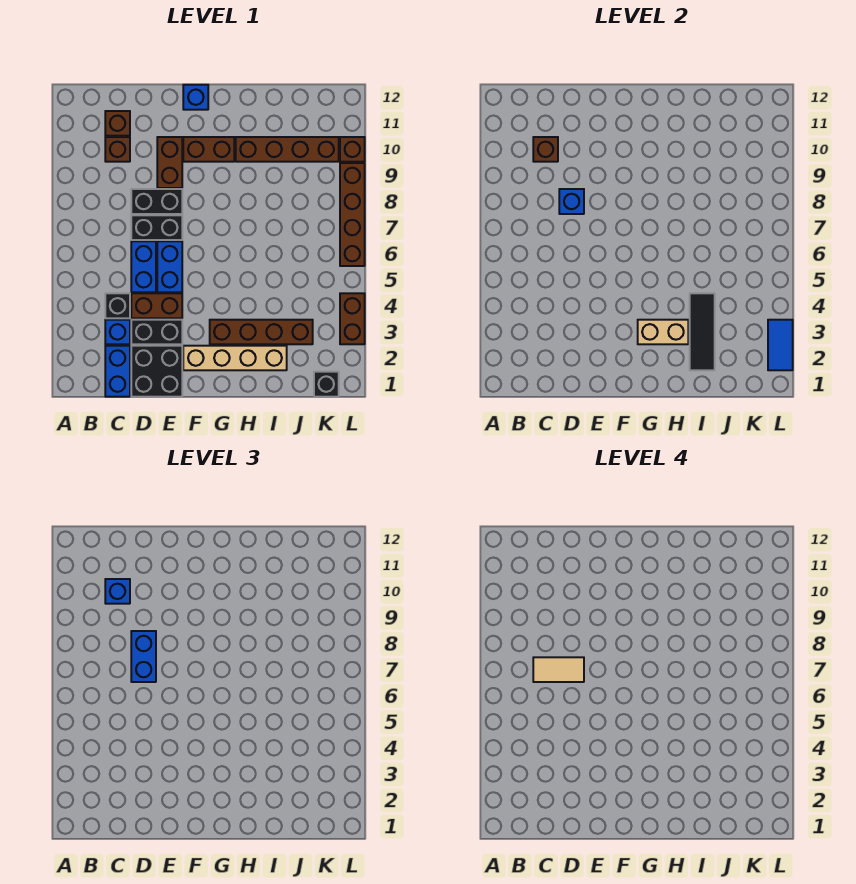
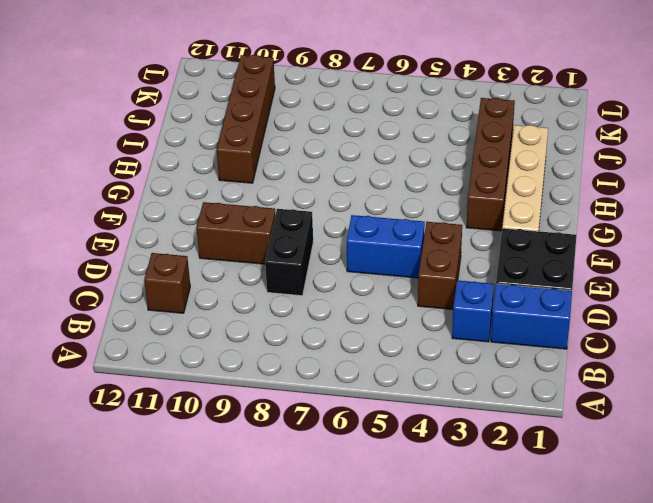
none -> black 1x1 brick [105,293,130,318]
none -> brown 1x1 brick [105,137,130,162]
none -> black 1x2 brick [131,320,182,344]
none -> blue 1x2 brick [131,241,156,292]

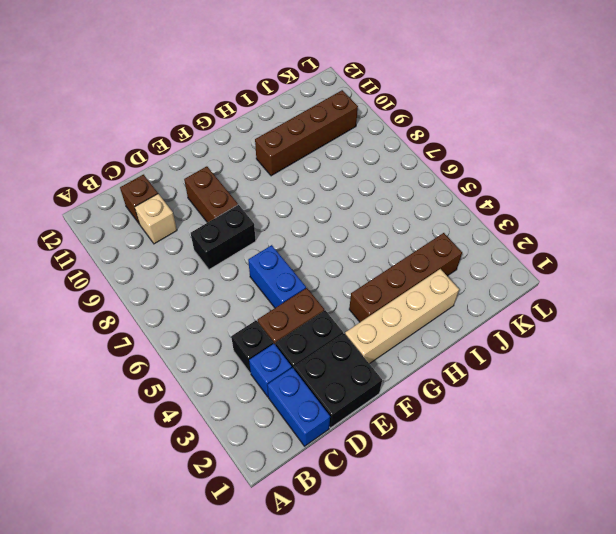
tan 1x1 brick [135,194,177,244] -> brown 1x1 brick [105,137,130,162]
none -> blue 1x2 brick [131,241,156,292]
none -> black 1x2 brick [131,215,182,240]
none -> brown 1x2 brick [183,137,234,162]
none -> blue 1x1 brick [183,85,208,110]

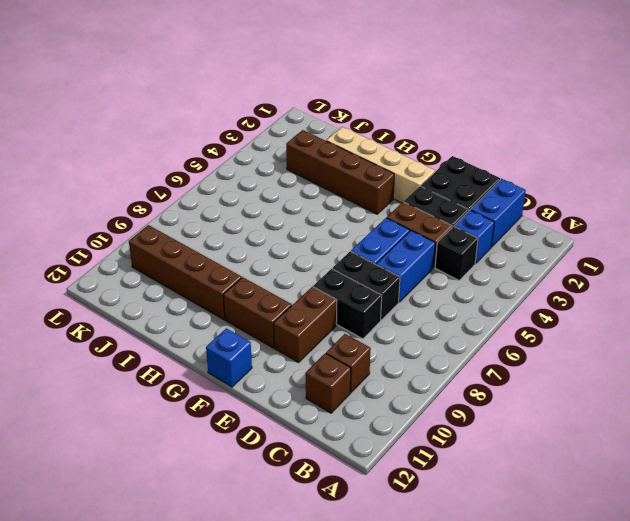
none -> black 1x1 brick [314,372,339,397]
none -> brown 1x2 brick [340,293,365,344]
none -> brown 1x4 brick [340,163,365,266]
none -> brown 1x1 brick [340,137,365,162]

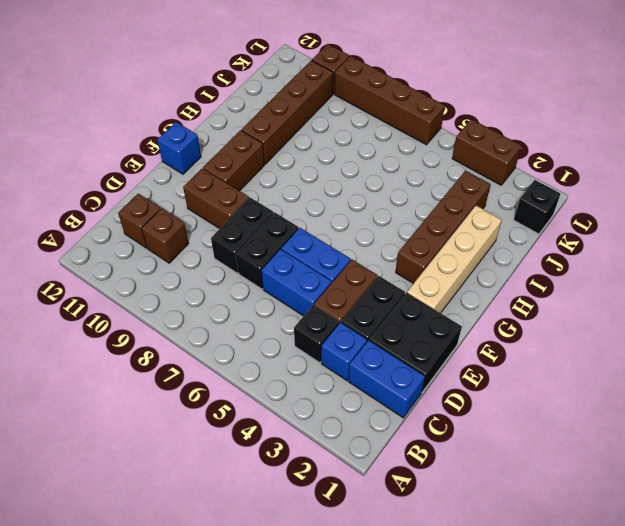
none -> brown 1x1 brick [533,137,558,162]
none -> blue 1x1 brick [559,189,584,214]
none -> tan 1x2 brick [638,320,688,344]
none -> black 1x3 tile [690,293,715,370]

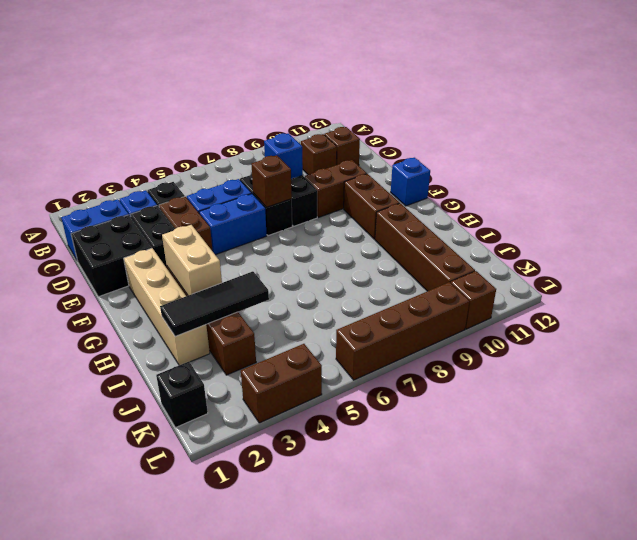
brown 1x1 brick [251,155,292,207] -> brown 1x1 brick moved to [533,137,558,162]
none -> blue 1x2 tile [768,320,793,370]
none -> blue 1x1 brick [105,579,130,604]
none -> blue 1x2 brick [131,631,156,682]
none -> tan 1x2 tile [533,657,584,682]

